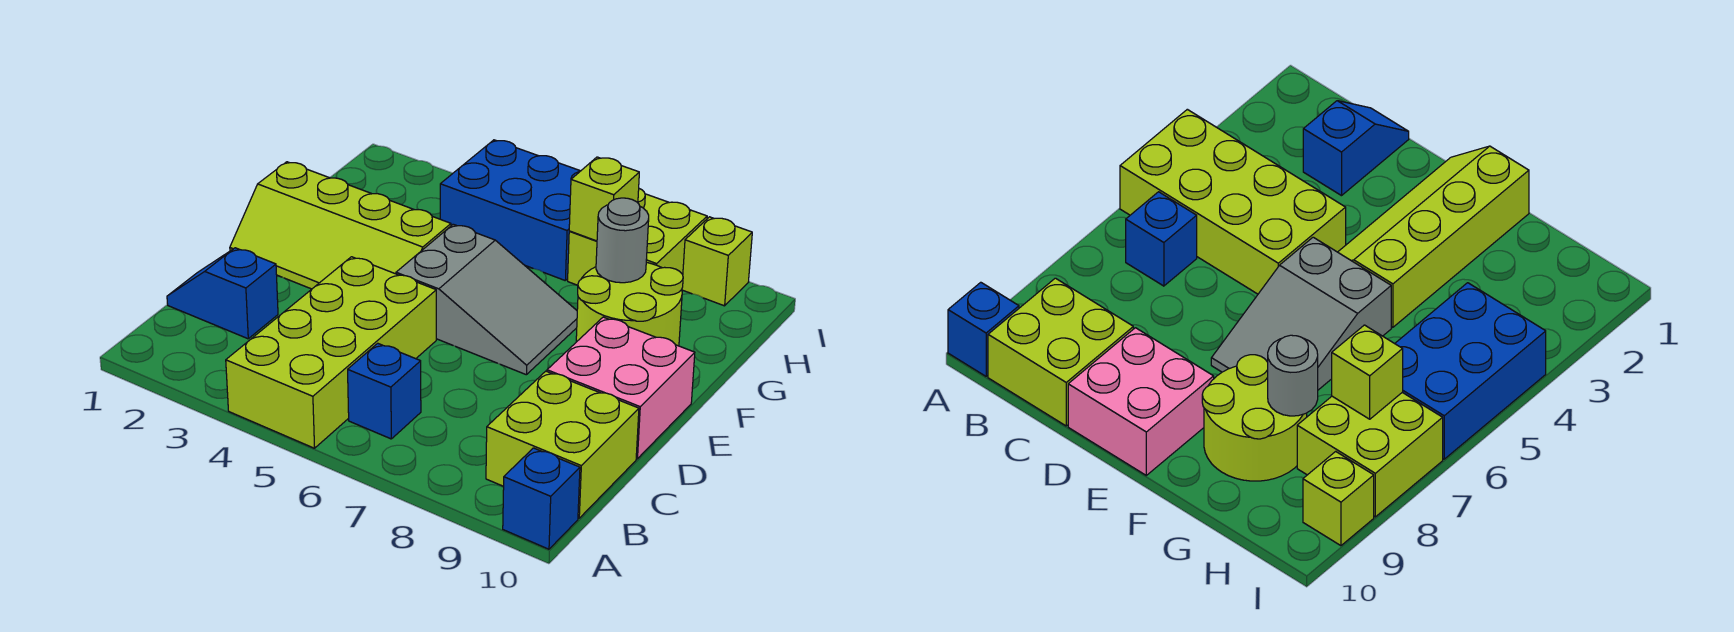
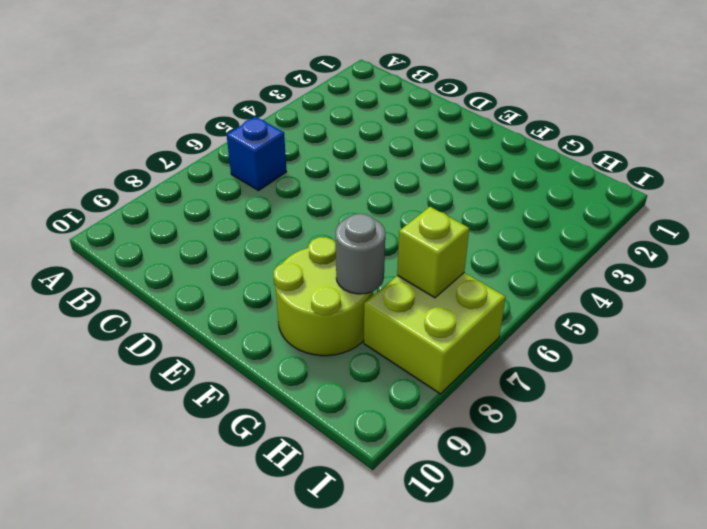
none -> lime 2x4 brick [226,257,436,448]
none -> blue 1x1 brick [503,448,580,549]
none -> lime 2x2 brick [486,371,639,518]

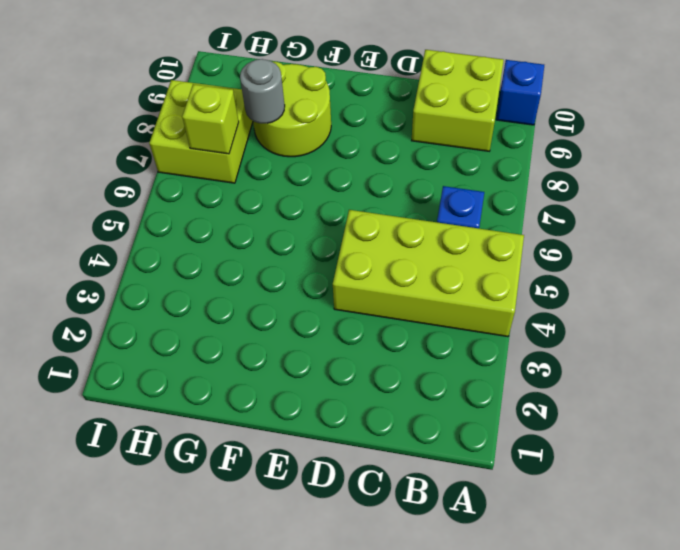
none -> blue 1x2 slope [167,248,278,339]
none -> pink 2x2 brick [547,317,695,459]
none -> lime 2x4 slope [230,162,451,289]

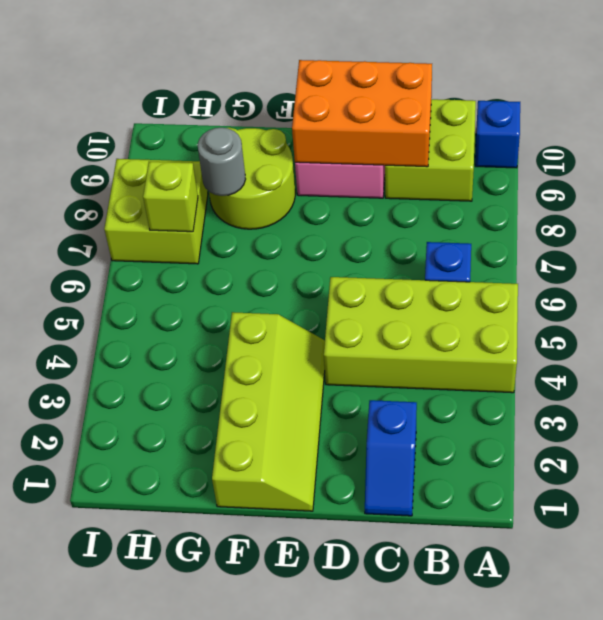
orange 2x3 brick [292,60,432,167] -> none
none -> grey 2x3 slope [396,224,577,375]
none -> blue 2x3 brick [440,140,580,280]
none -> lime 1x1 brick [682,217,752,306]

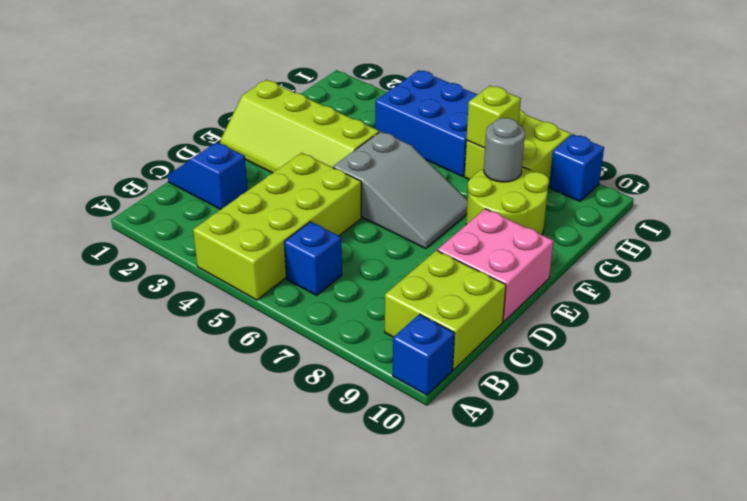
blue 1x1 brick [549,134,604,201] -> lime 1x1 brick [682,217,752,306]

